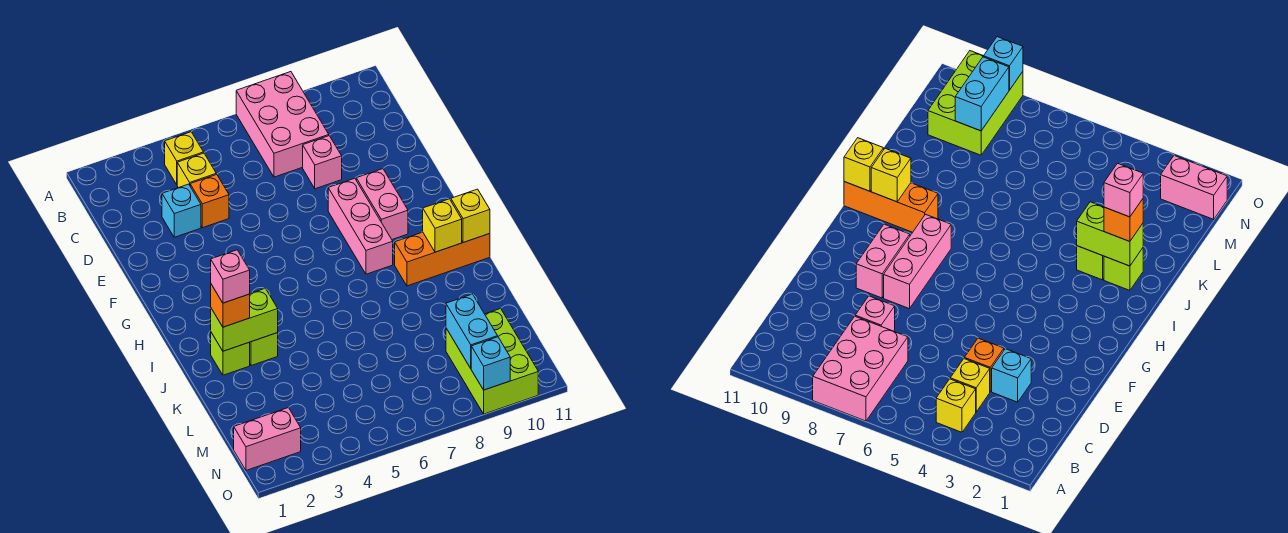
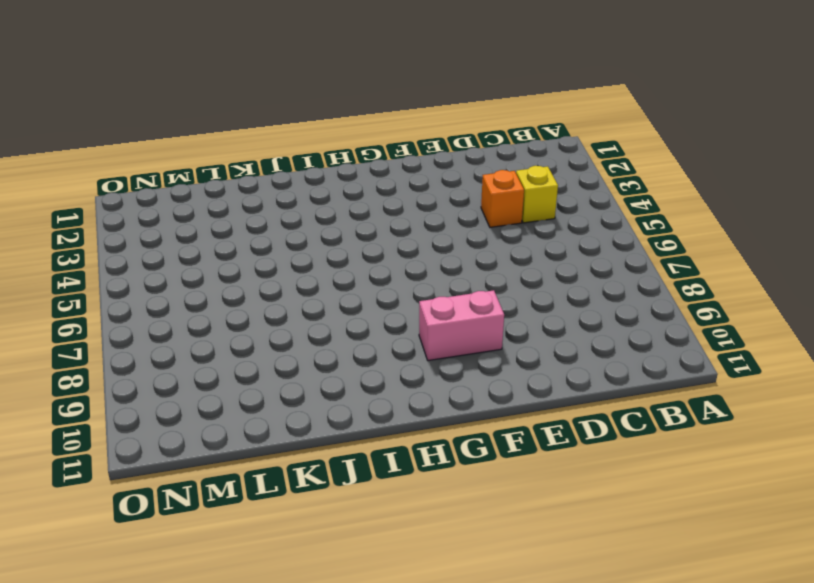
none -> pink 2x3 brick [236,72,329,177]
none -> yellow 1x1 brick [165,132,204,184]
none -> cyan 1x1 brick [162,184,201,237]

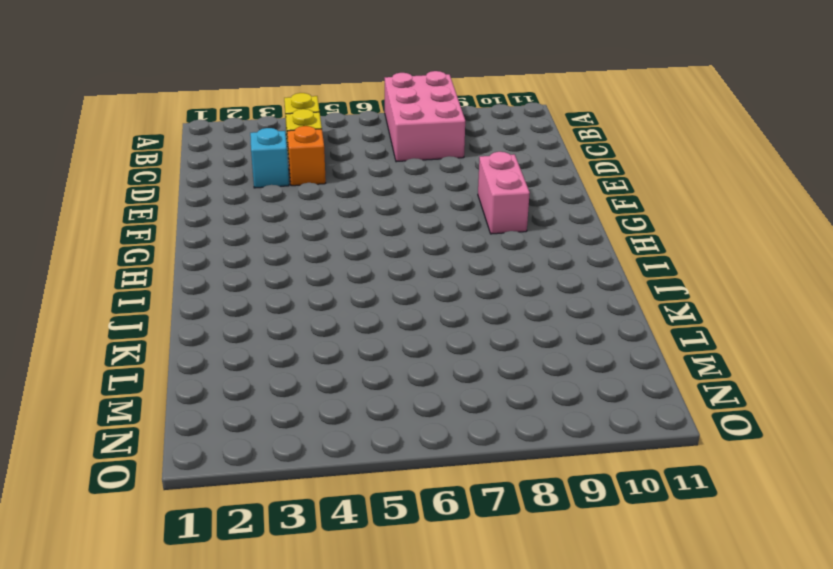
none -> pink 1x1 brick [303,136,342,189]
none -> pink 1x3 brick [328,178,393,274]
none -> orange 1x3 brick [395,232,490,286]

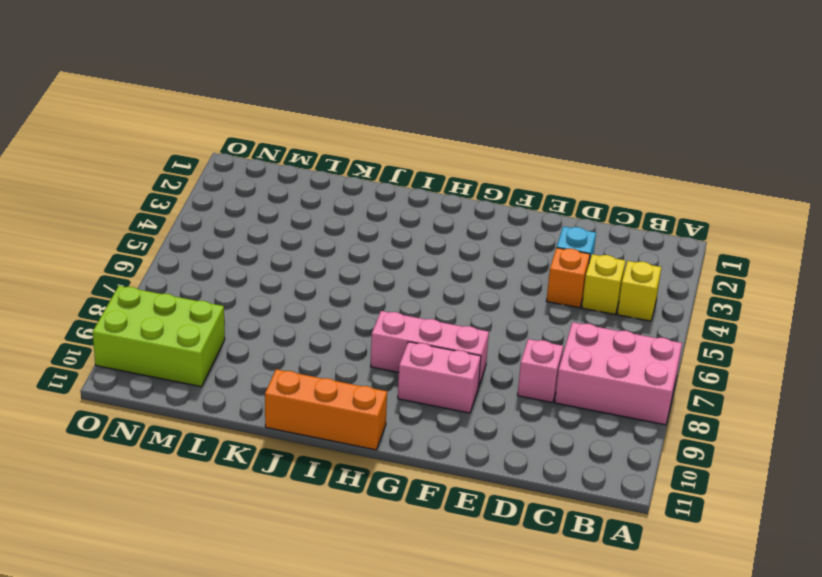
orange 1x3 brick [265,369,387,450] -> orange 1x3 brick turned to [395,232,490,286]
none -> lime 1x1 brick [211,333,250,375]
none -> lime 1x1 brick [250,333,278,366]
none -> pink 1x2 brick [234,408,301,470]

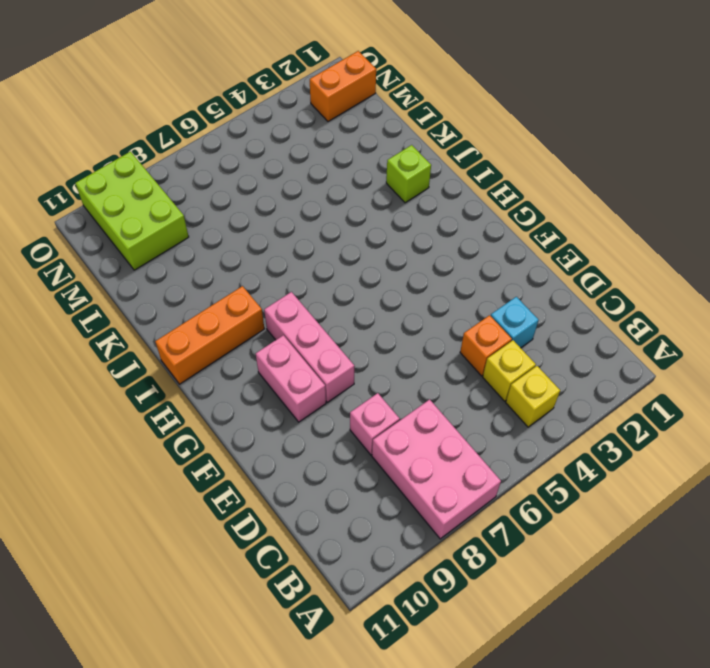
orange 1x2 brick [310,51,376,122] -> pink 1x2 brick [234,408,301,470]
none -> lime 1x1 brick [250,333,278,366]
none -> yellow 1x1 brick [423,199,462,252]
none -> yellow 1x1 brick [451,189,490,243]

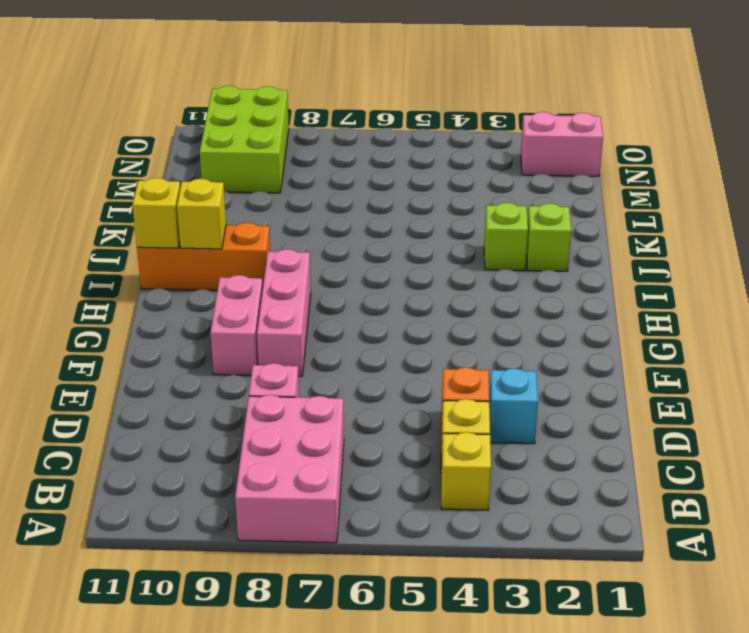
none -> lime 1x2 brick [211,288,278,351]
none -> cyan 1x2 brick [446,294,498,368]
none -> cyan 1x1 brick [471,337,510,390]

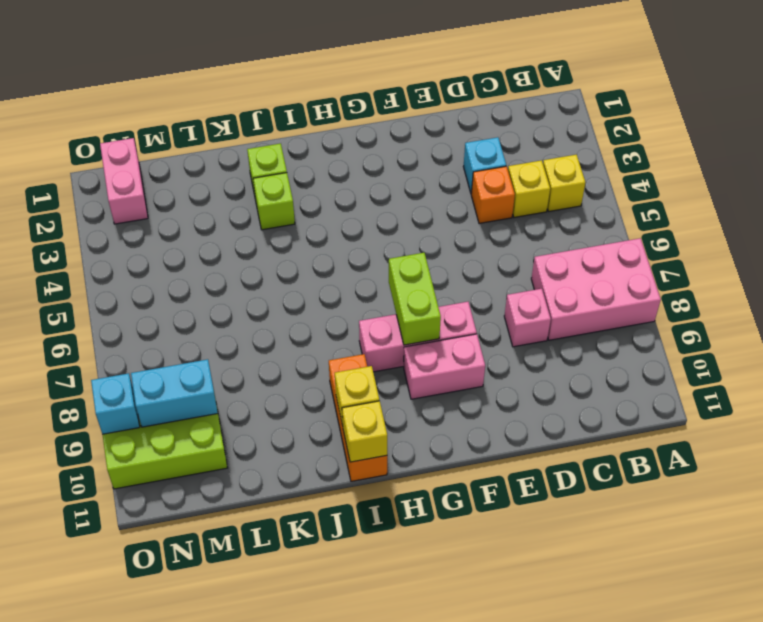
lime 1x2 brick [389,253,441,345] -> lime 1x2 brick moved to [211,288,278,351]
none -> orange 1x1 brick [211,284,250,327]
none -> pink 1x1 brick [211,250,250,303]

